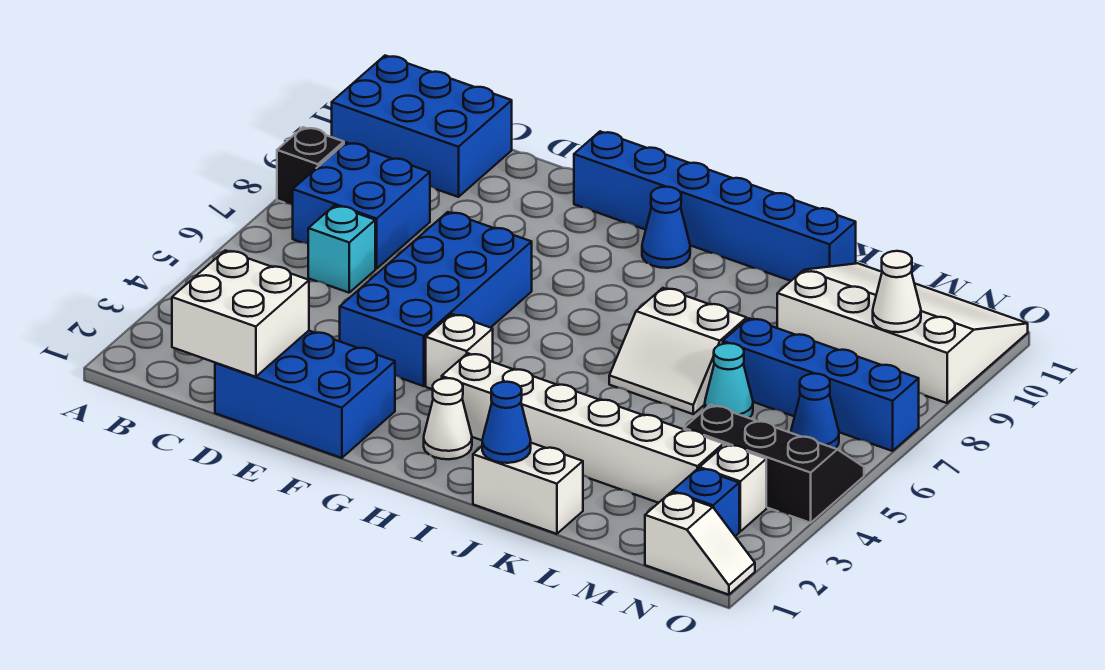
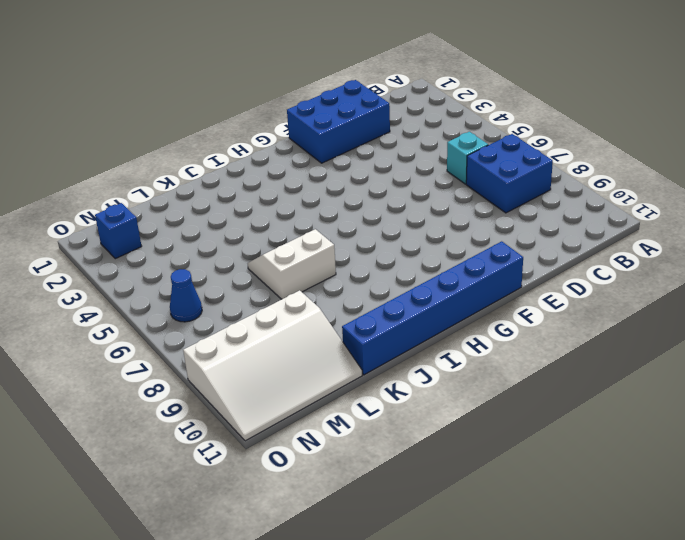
none -> black 1x1 brick [277,127,344,205]
none -> blue 2x3 brick [332,56,512,197]
none -> blue 2x4 brick [340,212,532,386]

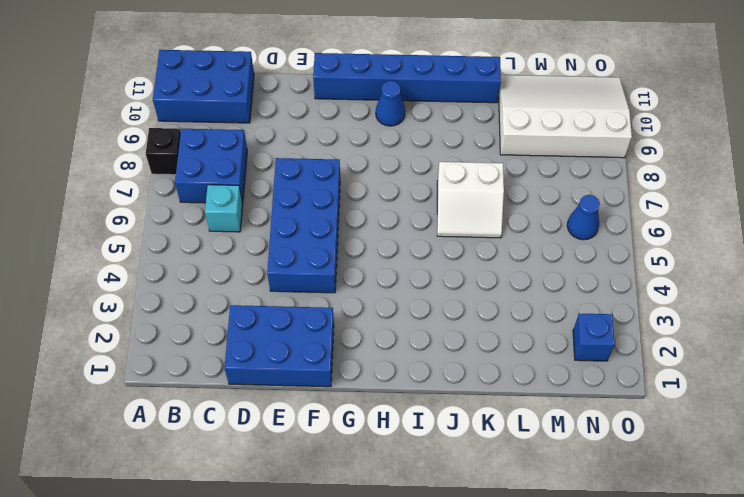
none -> white 1x1 brick [426,314,493,389]
none -> white 1x1 cone [424,378,472,459]
none -> white 1x6 brick [442,353,723,503]

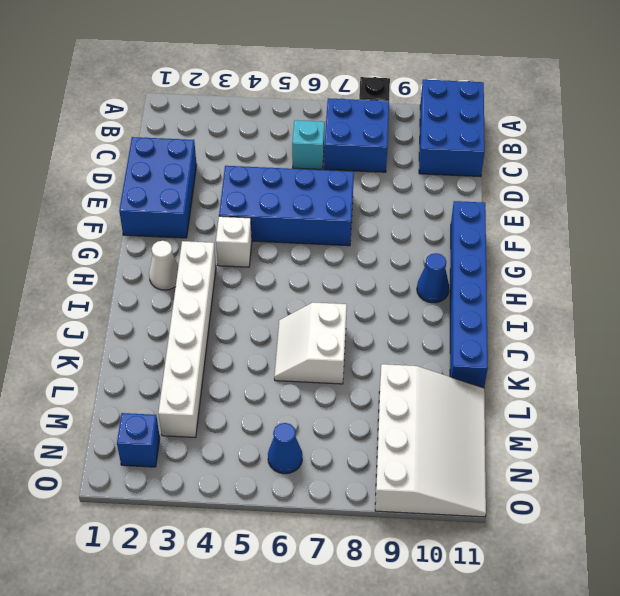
none -> white 1x2 brick [473,443,583,534]
none -> cyan 1x1 cone [705,343,753,418]
none -> blue 1x4 brick [723,318,919,451]

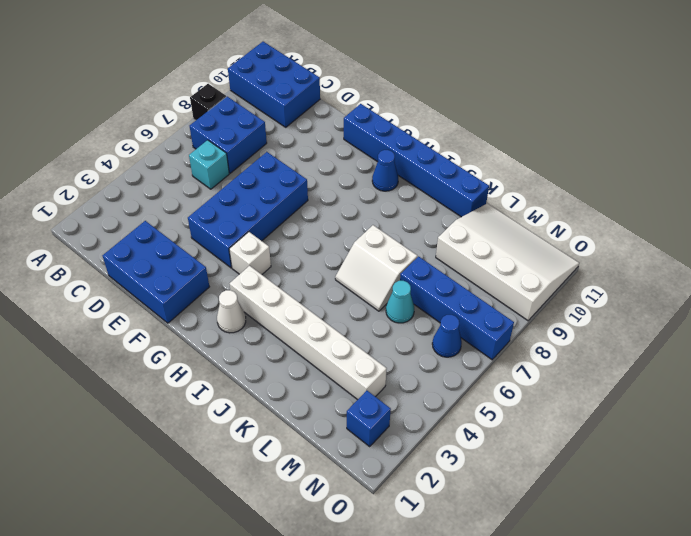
none -> white 1x2 brick [473,443,583,534]
none -> black 2x3 slope [684,405,864,523]
none -> white 1x2 slope [645,492,755,595]

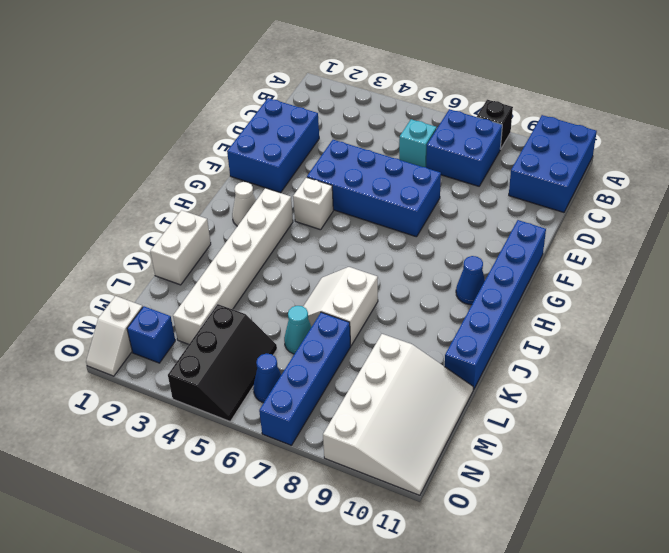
none -> white 1x1 brick [700,444,766,531]
none -> white 2x2 brick [172,250,309,377]
none -> blue 1x1 cone [482,382,531,463]

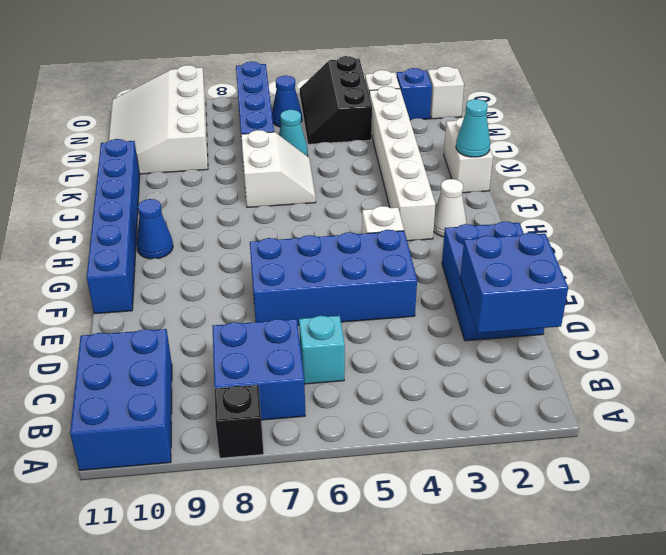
blue 2x2 brick [460,232,568,333] -> white 2x2 brick [172,250,309,377]
cyan 1x1 cone [456,99,490,157] -> blue 1x1 cone [482,382,531,463]
none -> white 1x1 cone [873,251,921,332]

